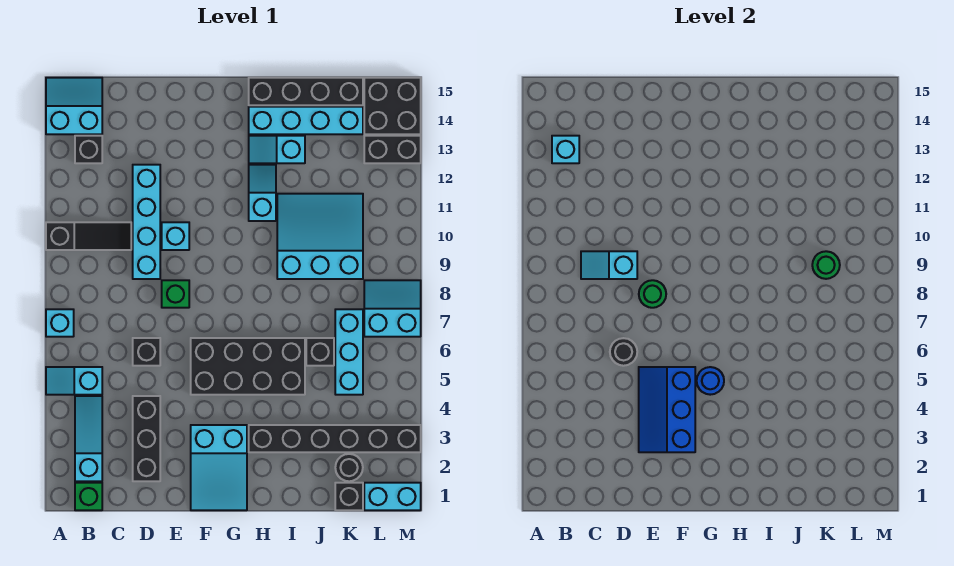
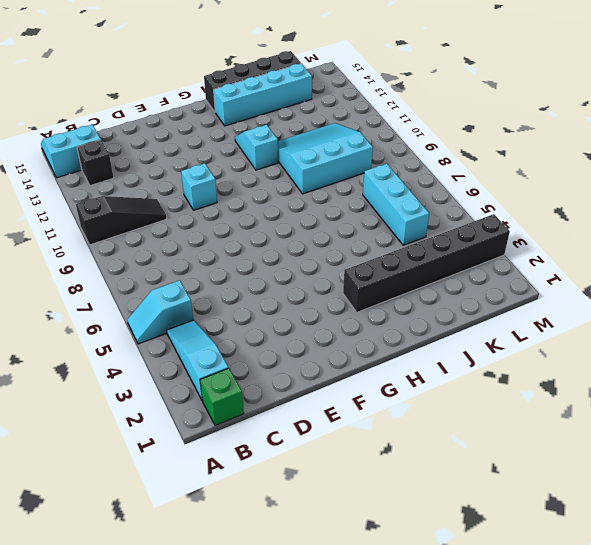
none -> cyan 1x1 brick [46,309,74,337]
none -> black 1x3 brick [133,396,160,481]
none -> black 1x1 brick [133,338,160,366]
none -> cyan 1x4 brick [133,165,160,279]

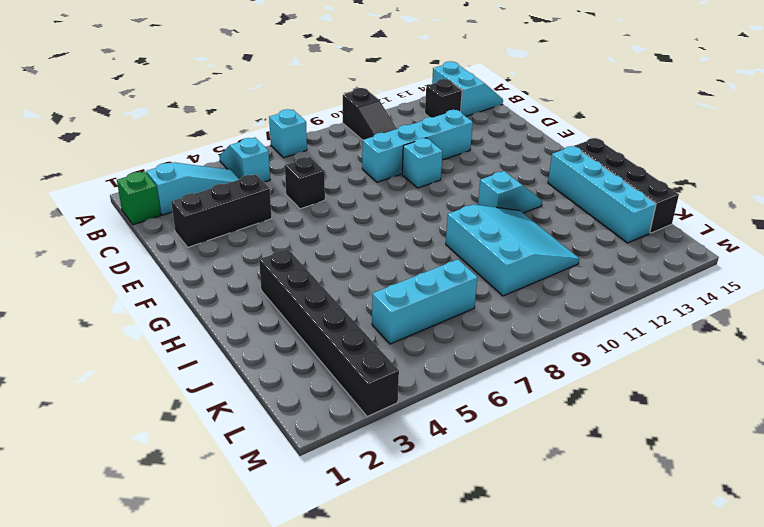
none -> green 1x1 brick [162,280,189,308]
none -> cyan 2x3 slope [191,425,247,510]
none -> black 2x4 brick [191,338,305,395]
none -> cyan 1x2 slope [249,136,305,163]

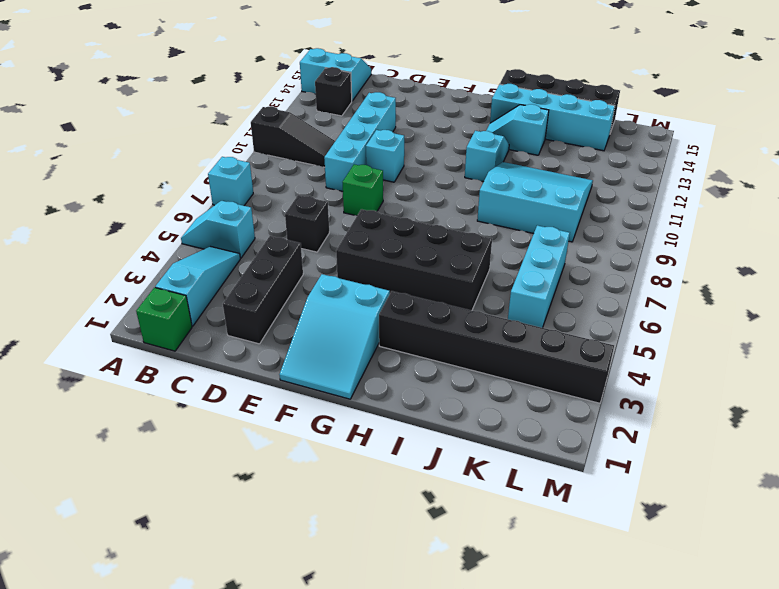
none -> black 1x1 brick [306,338,334,366]
none -> black 1x1 brick [335,483,363,510]
none -> black 1x1 round brick [335,454,363,481]
none -> cyan 1x2 brick [364,483,421,510]

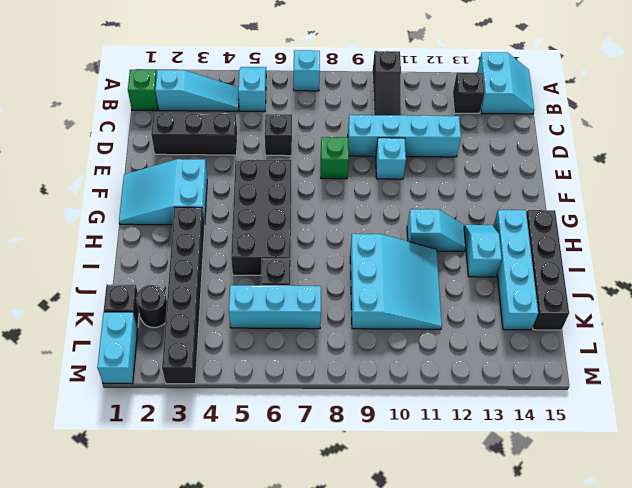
none -> cyan 2x2 slope [364,280,421,337]
none -> black 1x2 brick [364,136,421,163]
none -> black 2x2 brick [364,78,421,134]
none -> cyan 1x1 brick [552,136,579,163]

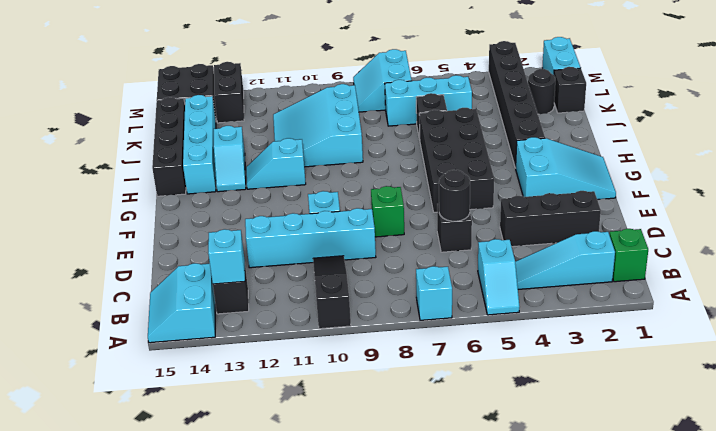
none -> cyan 1x2 slope [581,251,637,279]
none -> blue 2x3 slope [639,367,695,452]
none -> green 1x1 round brick [639,280,666,308]
none -> blue 1x1 round brick [697,367,724,395]

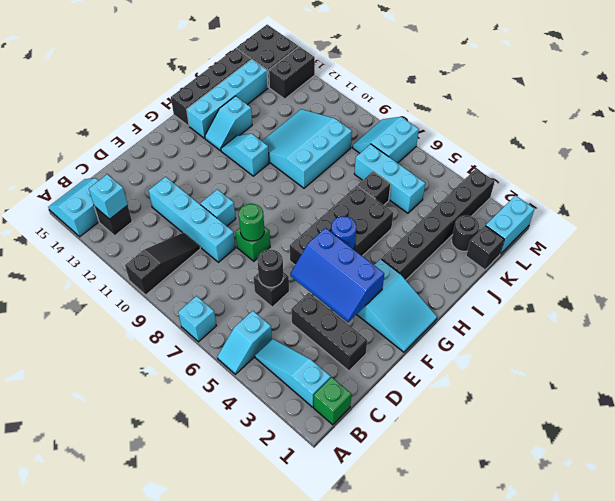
none -> cyan 1x2 slope [581,251,637,279]
none -> green 1x1 round brick [812,251,840,279]

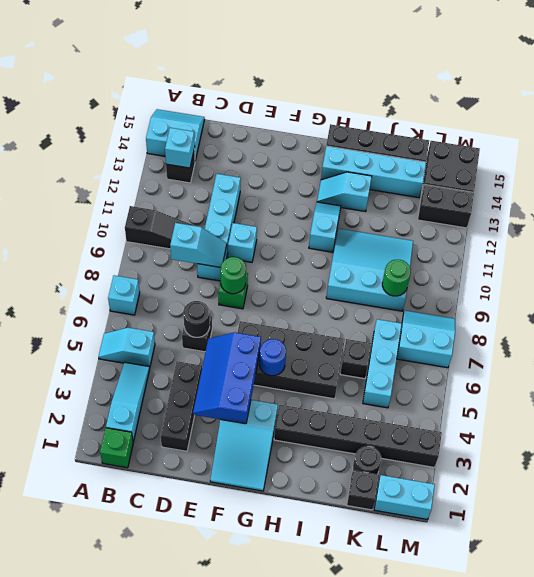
cyan 1x2 slope [170,223,227,267] -> cyan 1x2 slope turned to [581,251,637,279]

